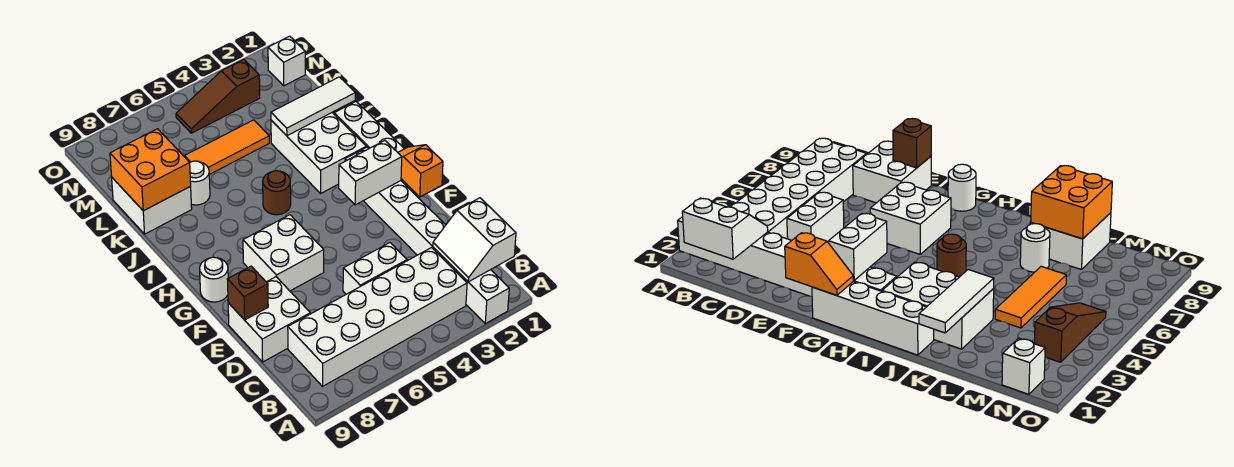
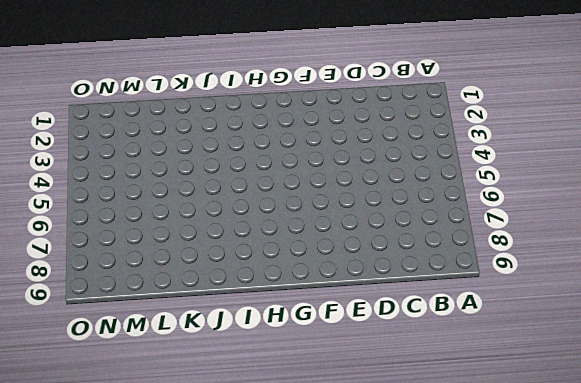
none -> white 1x8 brick [345,147,509,324]
none -> white 2x6 brick [288,248,467,386]
none -> white 1x2 brick [343,243,407,294]

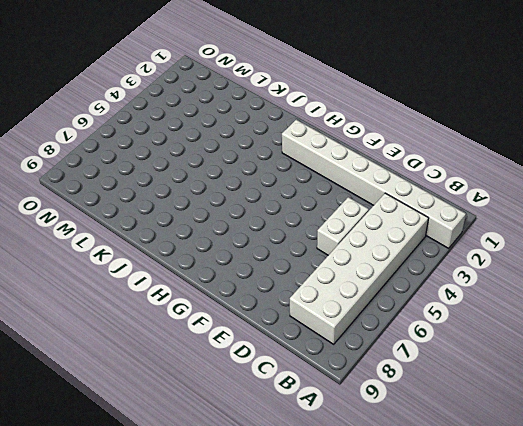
none -> white 2x2 brick [228,277,310,362]
none -> white 2x2 brick [243,215,324,291]
none -> white 1x4 brick [334,102,417,195]

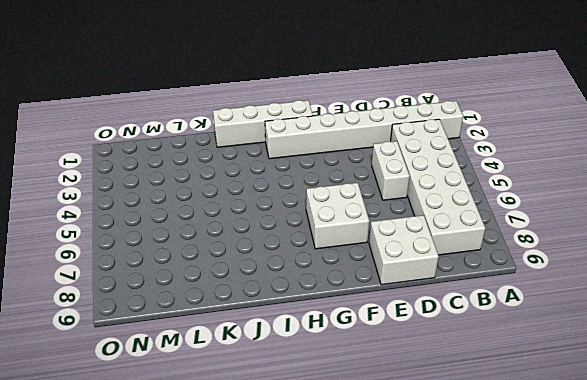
none -> white 1x1 round brick [200,257,228,302]
none -> white 2x3 brick [271,112,366,193]
none -> brown 1x1 round brick [263,171,291,215]

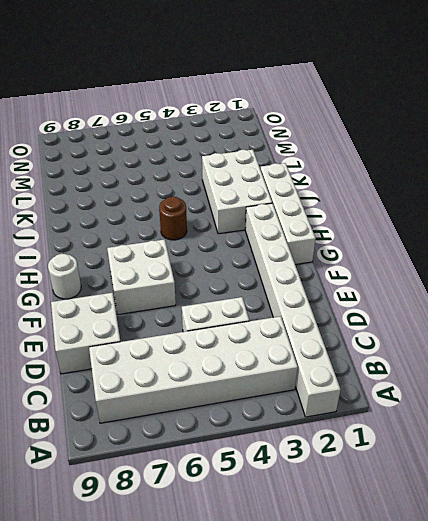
none -> white 1x1 round brick [190,161,210,205]
none -> white 2x2 brick [112,178,192,234]
none -> orange 1x3 tile [184,120,269,175]

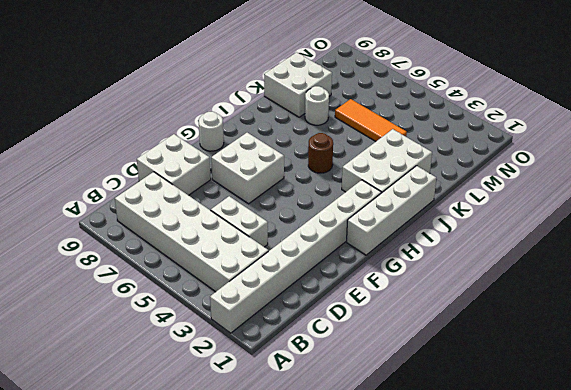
none -> white 1x1 brick [268,36,305,86]
none -> brown 1x3 slope [176,59,260,133]
none -> white 2x2 slope [433,198,516,282]

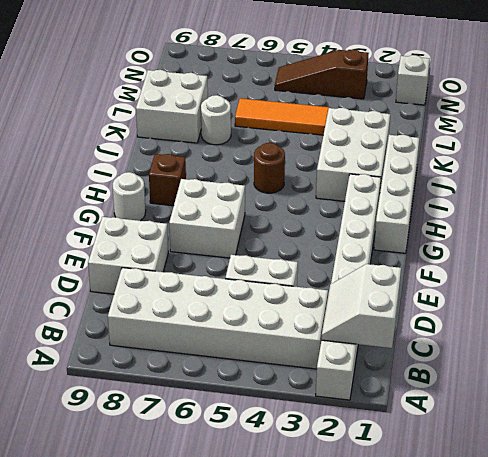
brown 1x1 brick [149,154,186,206] -> brown 1x1 brick moved to [227,266,268,320]
none -> orange 1x2 slope [398,145,443,197]
none -> white 1x2 brick [339,141,402,205]
none -> white 1x3 tile [271,77,355,136]

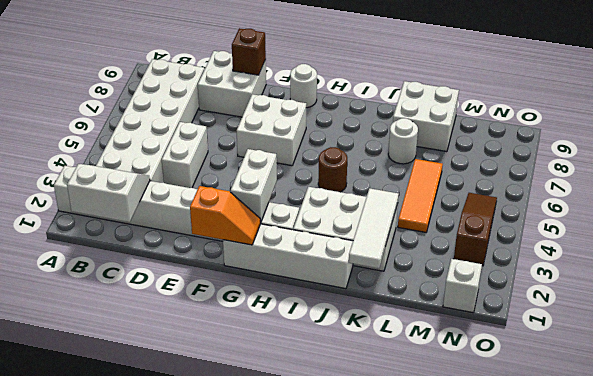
none -> orange 2x2 brick [110,129,191,211]

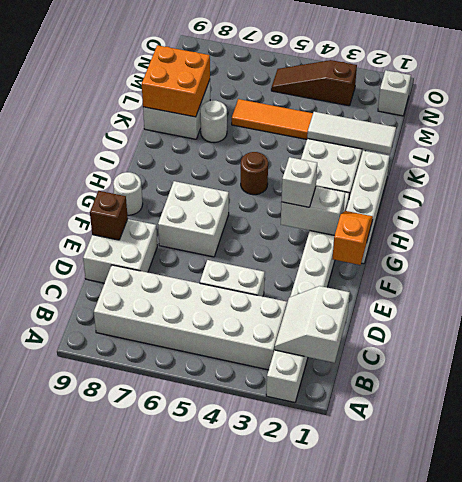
white 1x1 brick [282,157,317,207] -> none

